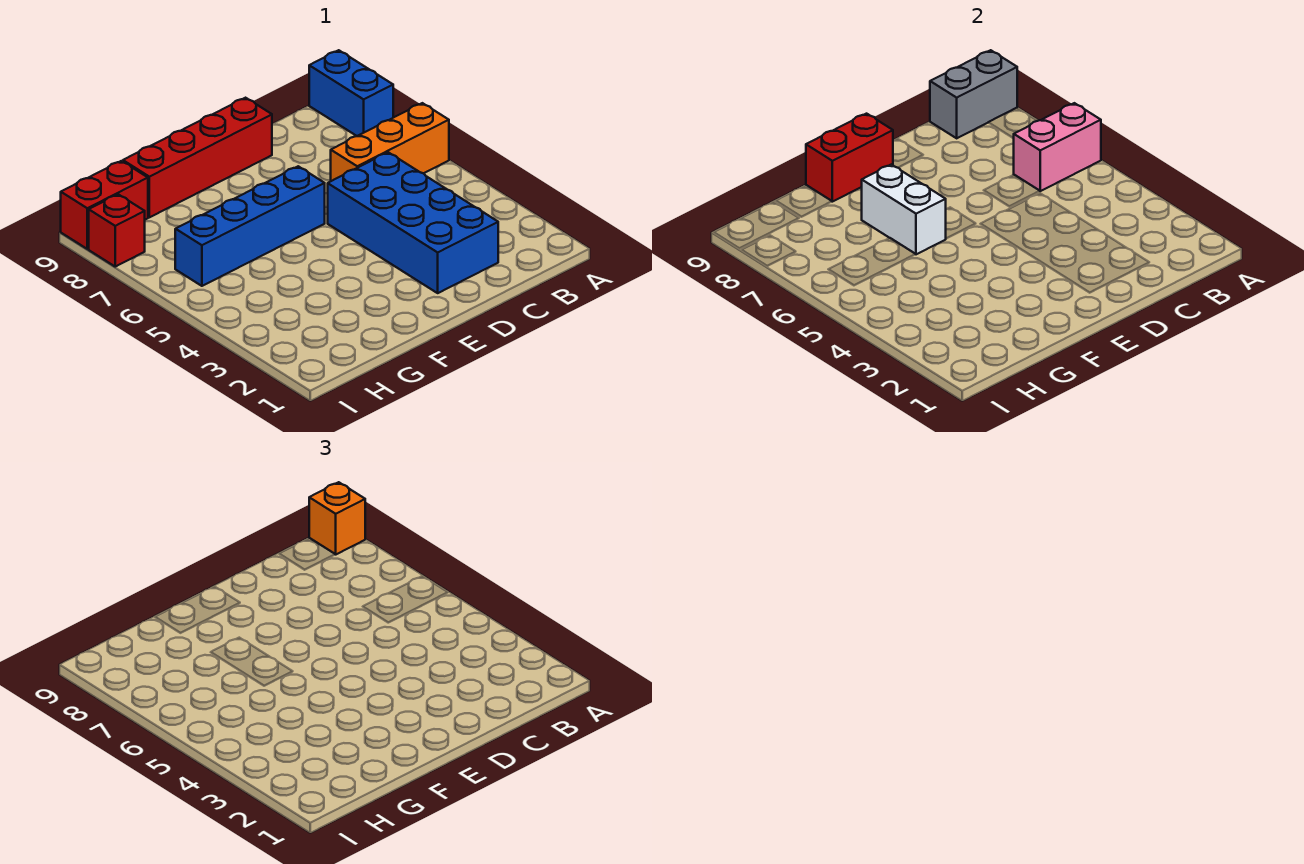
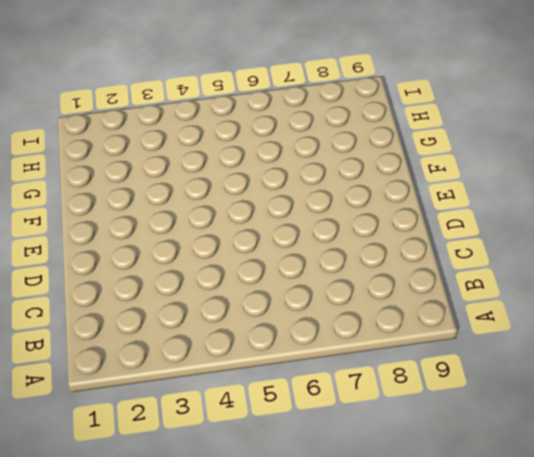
none -> orange 1x3 brick [331,103,449,181]
none -> blue 1x2 brick [309,50,393,136]
none -> blue 2x4 brick [328,152,498,293]

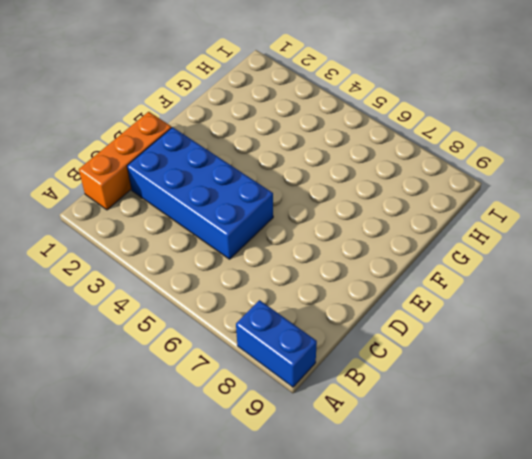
orange 1x3 brick [79,112,172,210] -> orange 1x3 brick moved to [331,103,449,181]
none -> red 1x4 brick [123,98,272,217]
none -> blue 1x4 brick [175,166,325,286]
none -> red 1x2 brick [61,161,148,249]

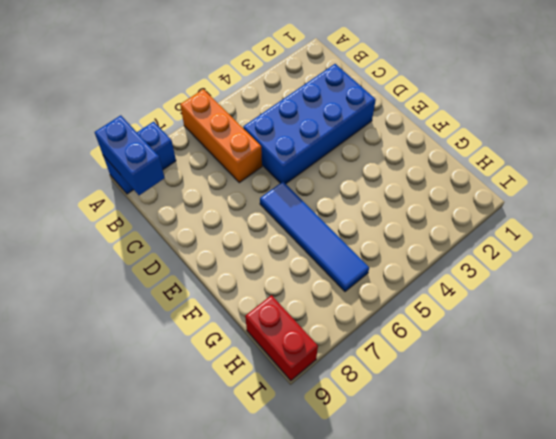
blue 1x2 brick [95,115,165,195] -> grey 1x2 brick [930,50,1017,138]
blue 1x4 tile [260,182,369,291] -> blue 1x4 brick [175,166,325,286]
none -> red 1x4 brick [123,98,272,217]
none -> red 1x1 brick [89,194,145,267]
none -> pink 1x2 brick [1014,103,1101,191]

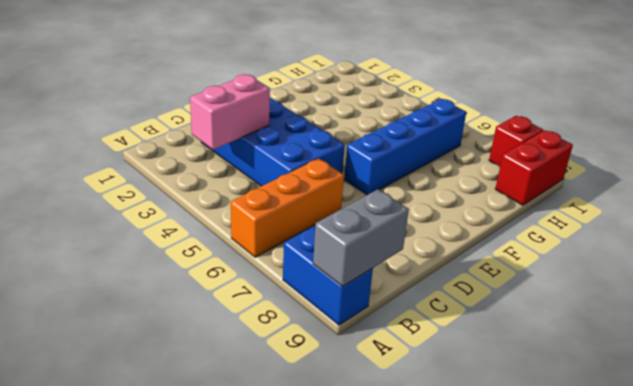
pink 1x2 brick [190,74,270,150] -> pink 1x2 brick moved to [1014,103,1101,191]
none -> red 1x4 brick [123,98,272,217]
none -> red 1x2 brick [806,114,893,202]
none -> white 1x2 brick [862,165,946,254]

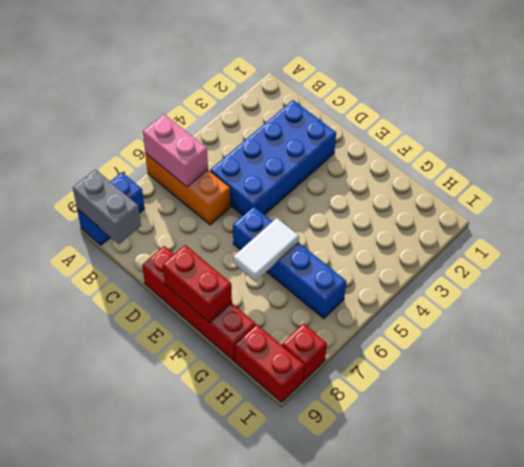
white 1x2 tile [233,218,299,281] -> white 1x2 brick [862,165,946,254]
none -> orange 1x1 brick [309,482,365,554]

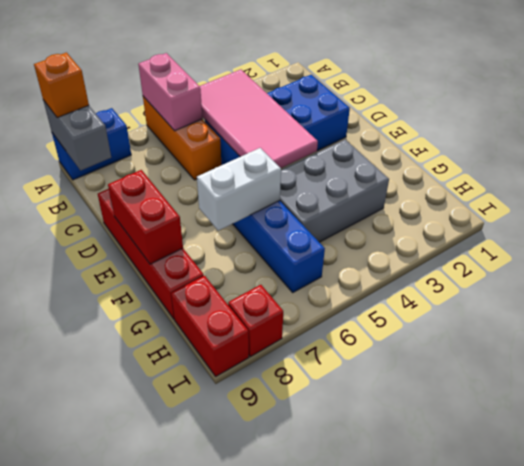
pink 2x4 tile [200,70,318,168] -> none
grey 2x3 brick [280,140,389,242] -> none

